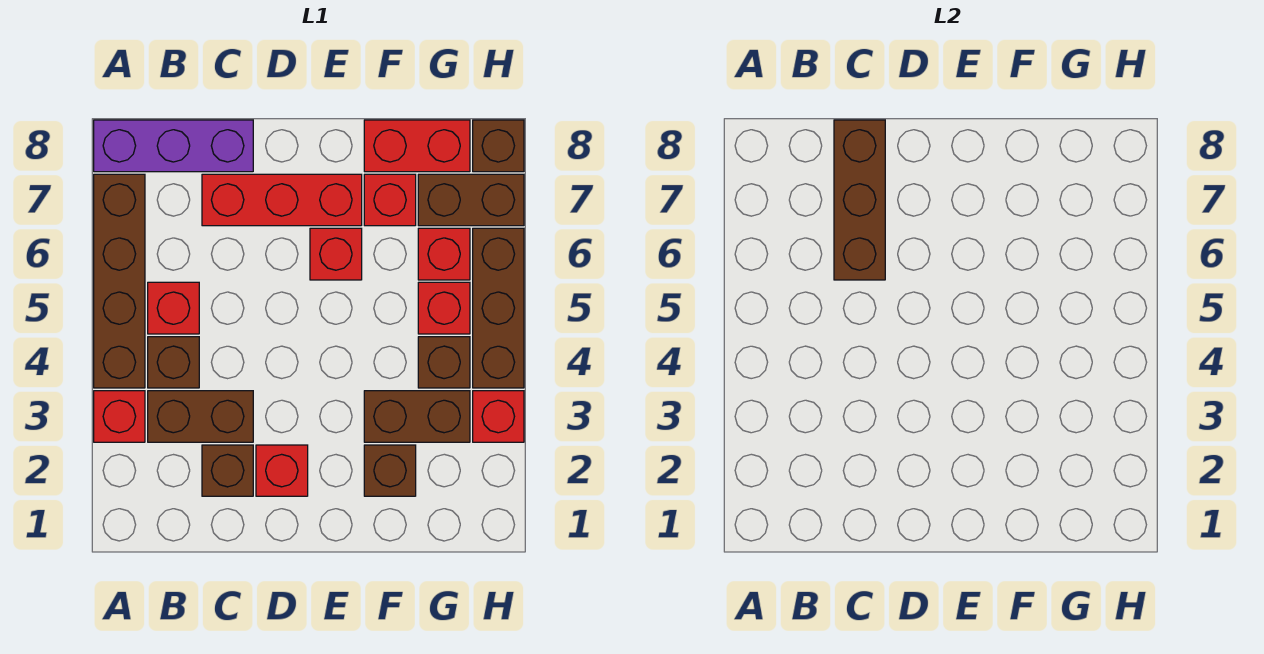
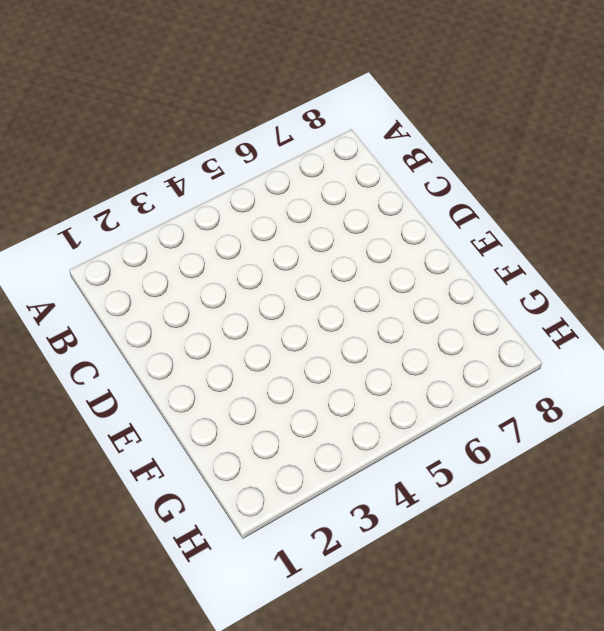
none -> red 1x1 brick [94,391,145,442]
none -> brown 1x4 brick [94,174,145,388]
none -> purple 1x3 brick [94,120,253,172]

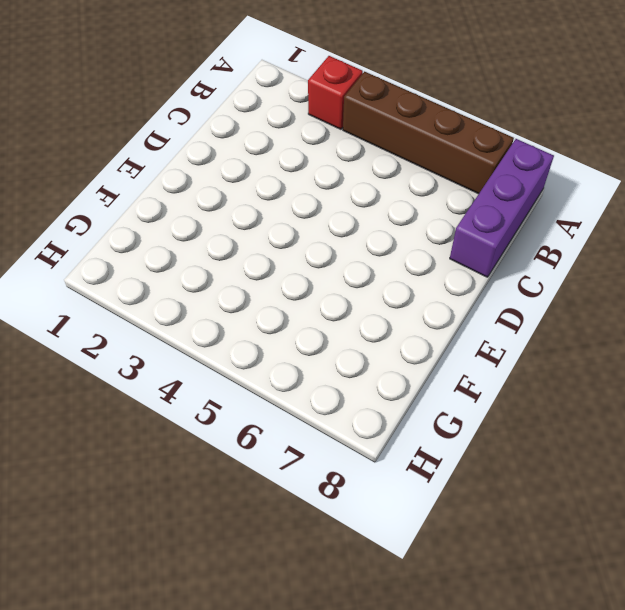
none -> brown 1x2 brick [148,391,253,442]
none -> brown 1x1 brick [148,337,199,388]
none -> red 1x1 brick [148,282,199,334]

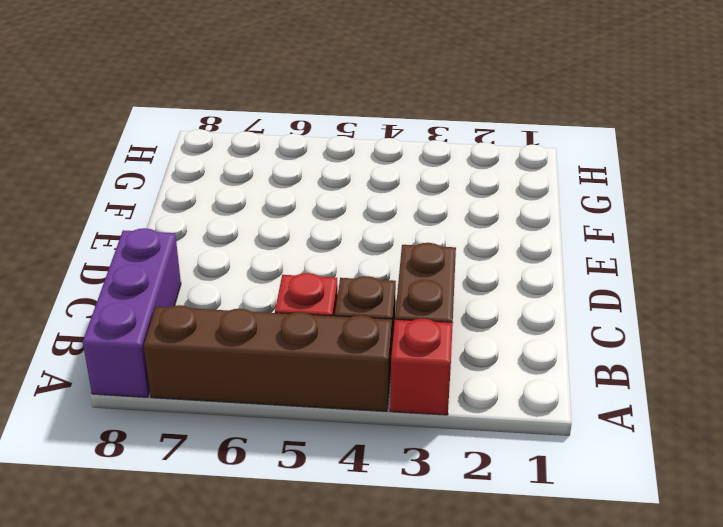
none -> brown 1x1 brick [202,445,253,496]
none -> red 1x3 brick [202,174,362,226]
none -> red 1x1 brick [256,445,308,496]

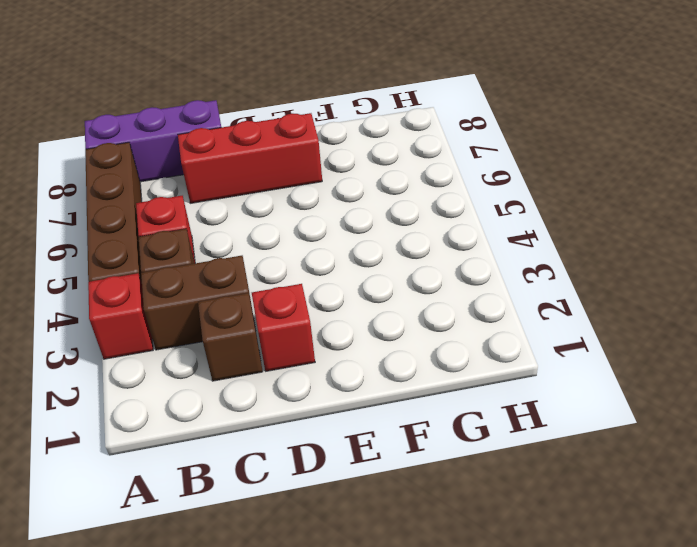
none -> red 1x1 brick [310,228,362,280]
none -> brown 1x1 brick [364,445,416,496]
none -> brown 1x2 brick [364,391,470,442]

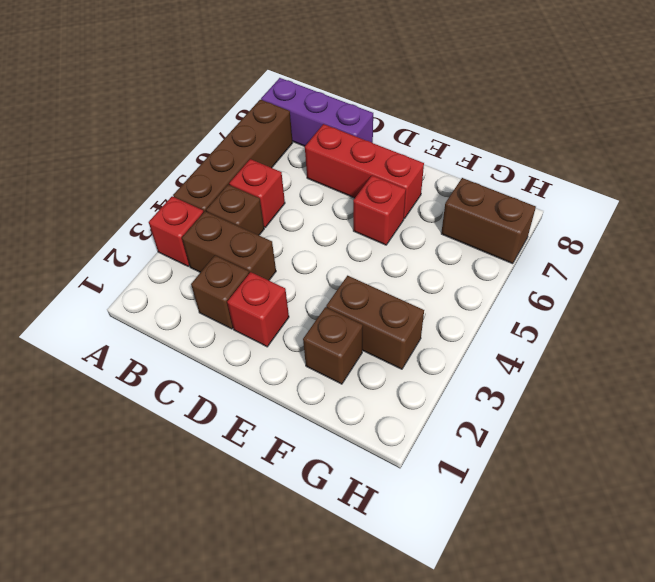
none -> red 1x1 brick [364,174,416,226]
none -> red 1x2 brick [364,120,470,172]
none -> brown 1x1 brick [418,337,470,388]

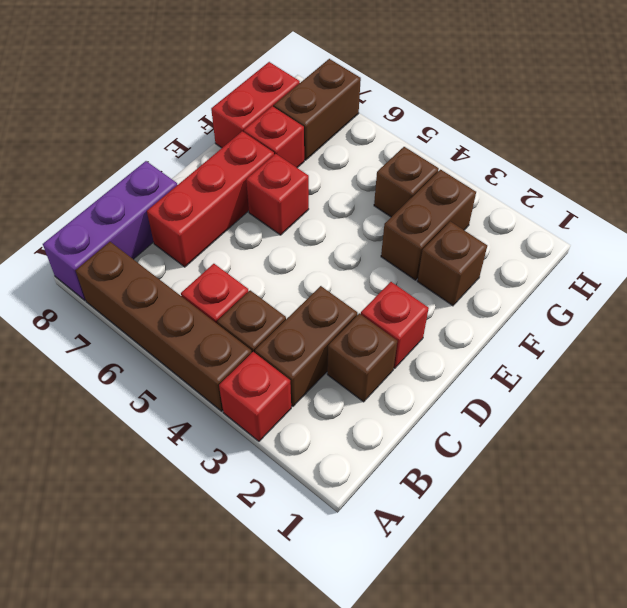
none -> red 1x1 brick [418,282,470,334]
none -> red 1x1 brick [418,228,470,280]
none -> red 1x1 brick [473,391,524,442]

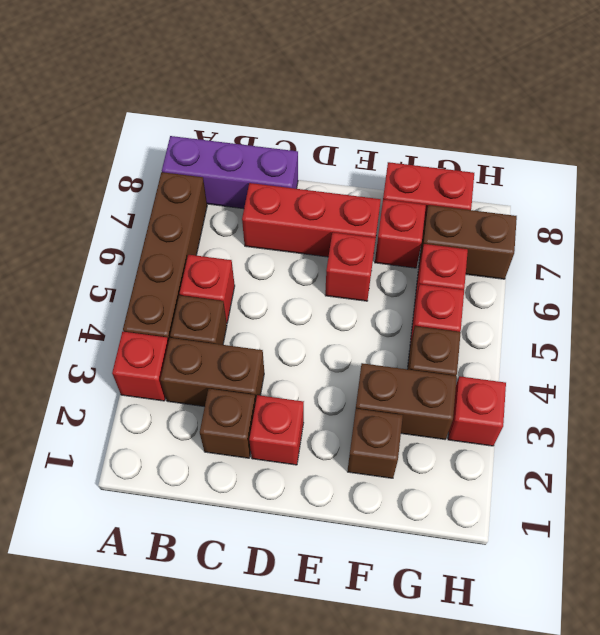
none -> brown 1x3 brick [473,228,524,388]
none -> brown 1x1 brick [473,120,524,172]
none -> brown 1x3 brick [834,120,885,280]

